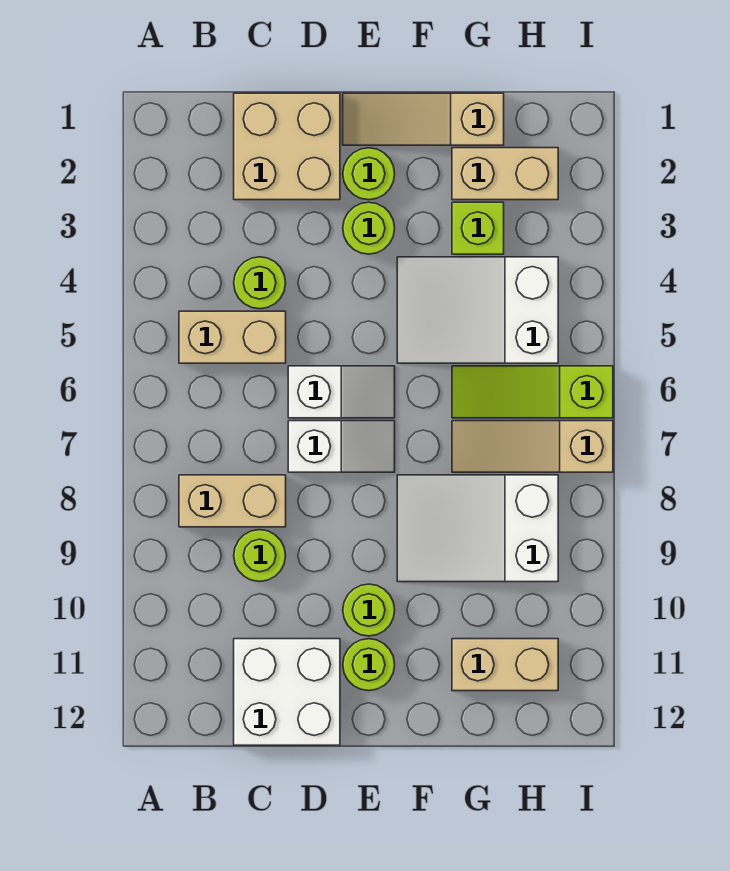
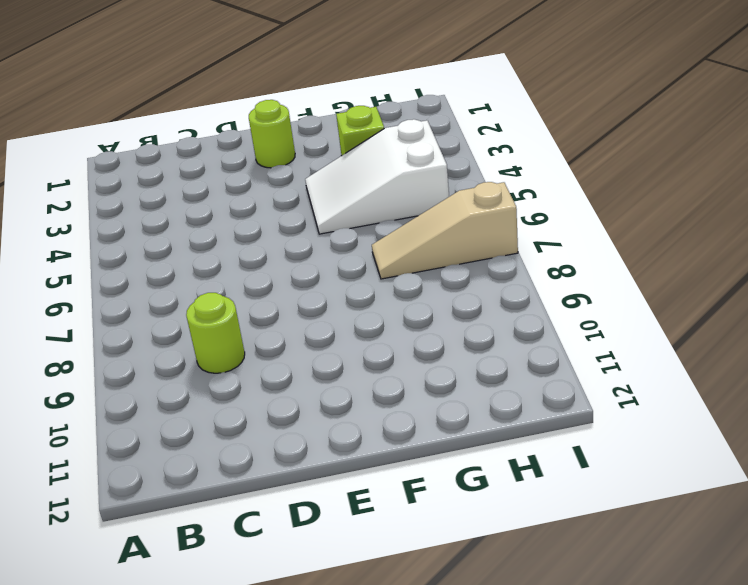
none -> tan 1x2 brick [179,311,286,363]
none -> tan 1x2 brick [179,475,286,527]
none -> tan 2x2 brick [234,93,340,200]

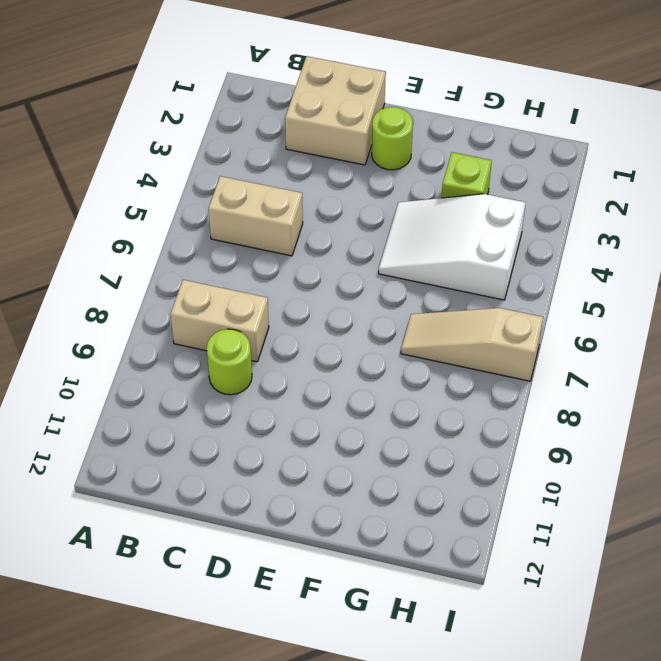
none -> lime 1x1 round brick [234,257,286,309]
none -> white 2x2 brick [234,639,340,745]
none -> white 1x2 slope [288,366,395,418]

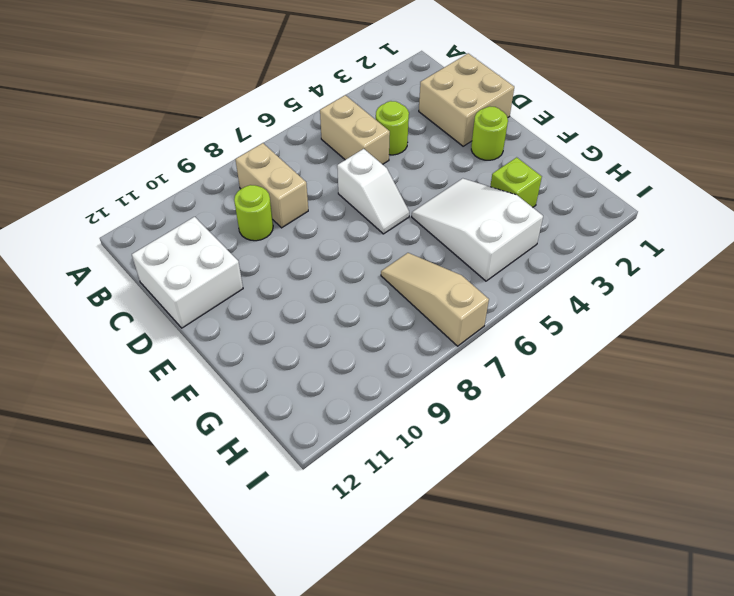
none -> white 1x2 slope [288,421,395,472]
none -> tan 1x3 slope [343,93,504,145]
none -> lime 1x1 round brick [343,202,395,254]

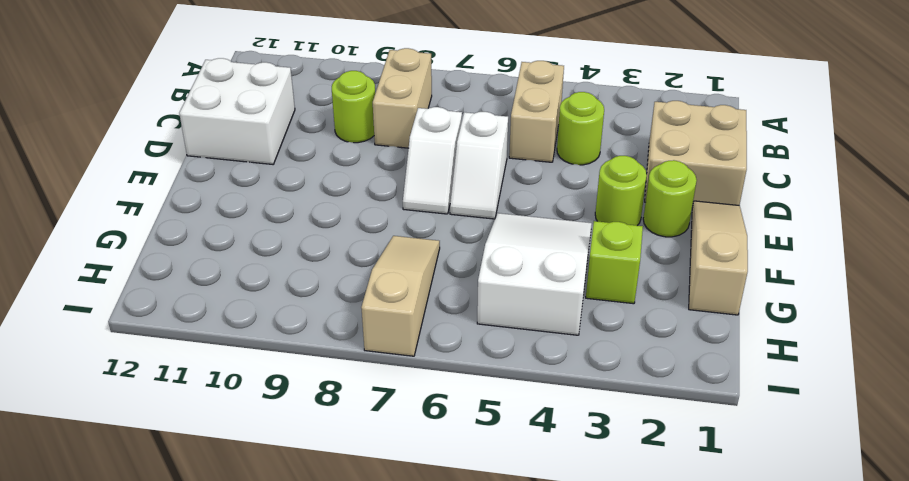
none -> lime 1x1 round brick [343,584,395,636]
none -> lime 1x1 round brick [343,639,395,691]
none -> white 2x3 slope [397,475,558,582]

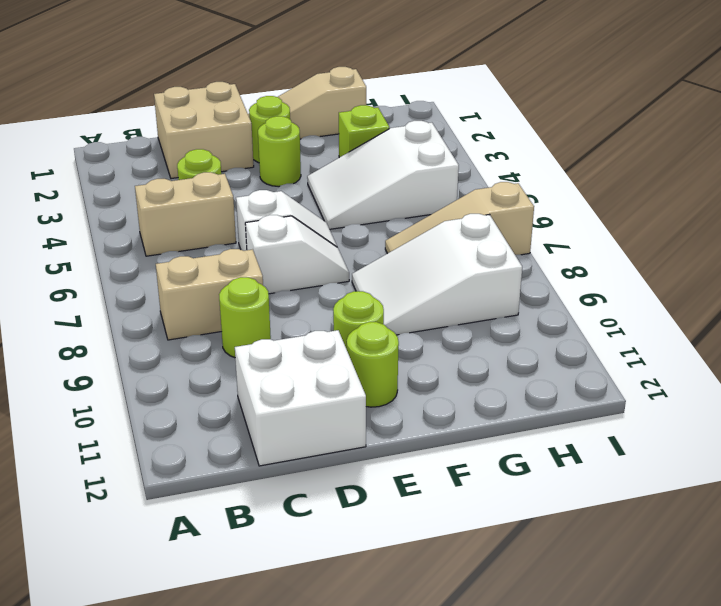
none -> tan 1x2 brick [452,148,558,200]
none -> lime 1x3 slope [452,366,613,418]
none -> tan 1x2 brick [452,639,558,691]

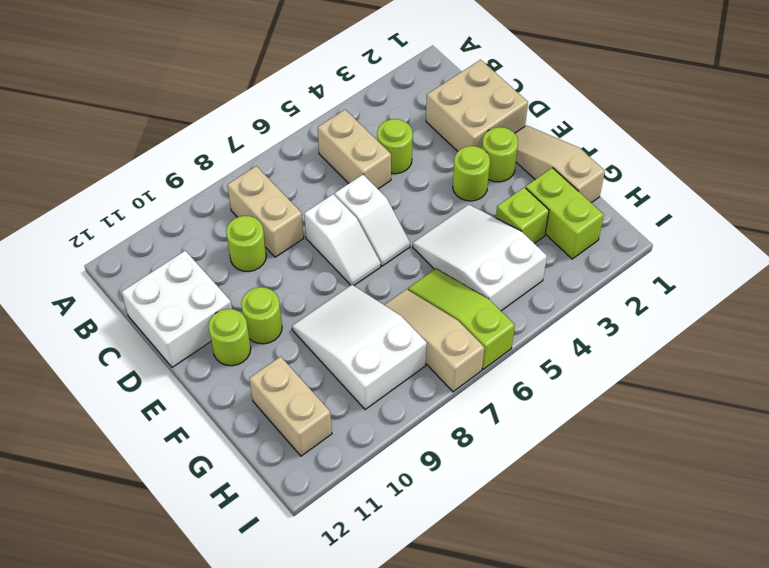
lime 1x2 brick [526,168,604,259] -> tan 1x2 brick [452,148,558,200]

